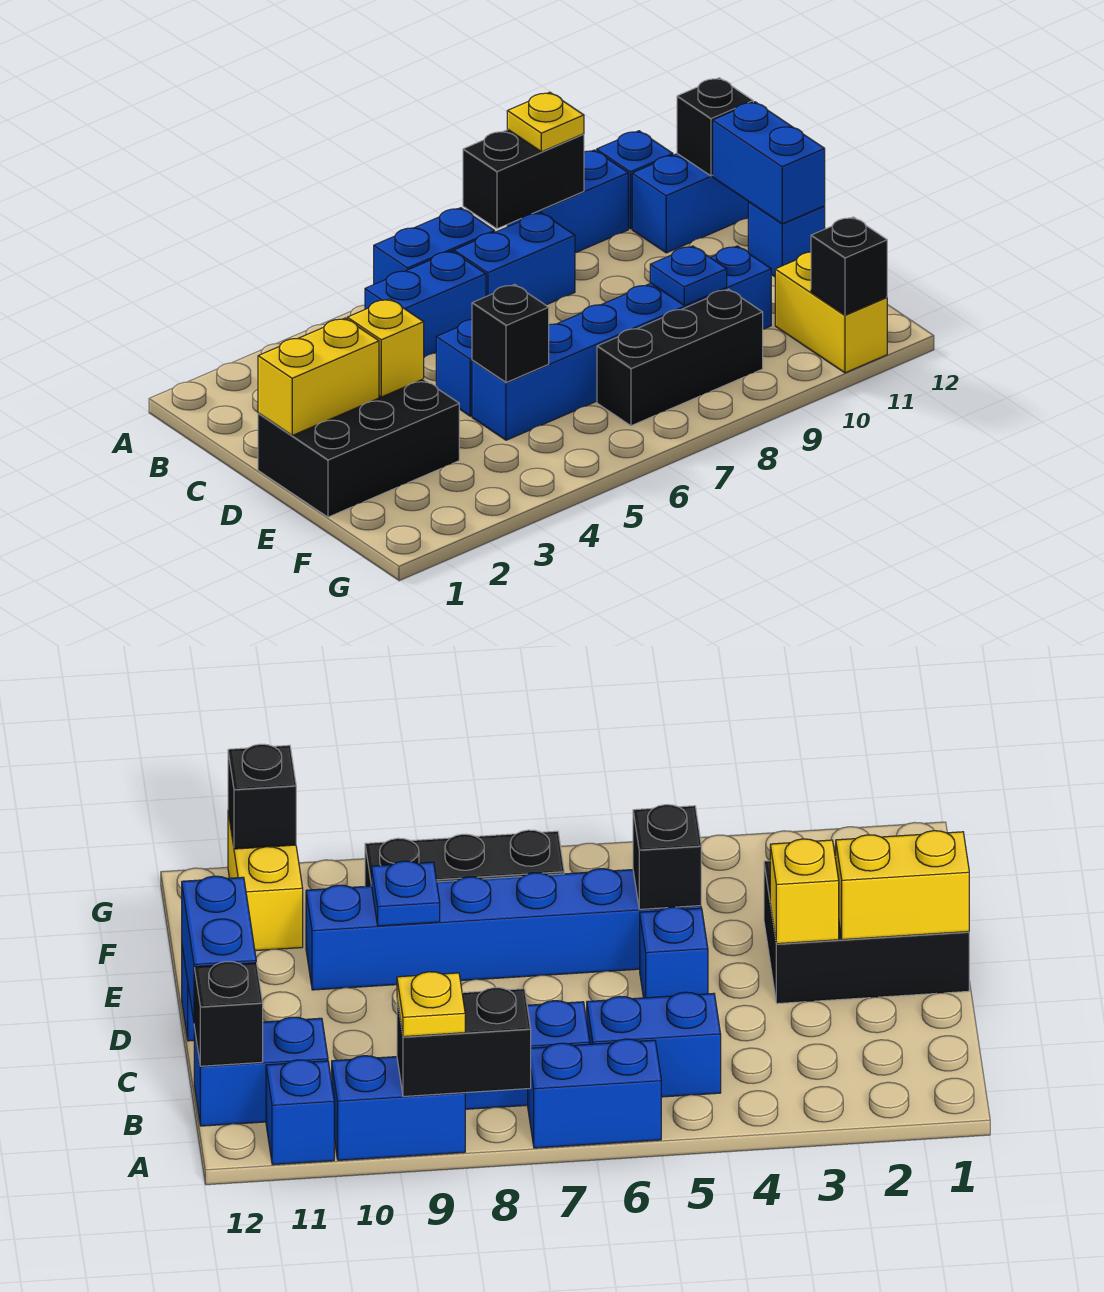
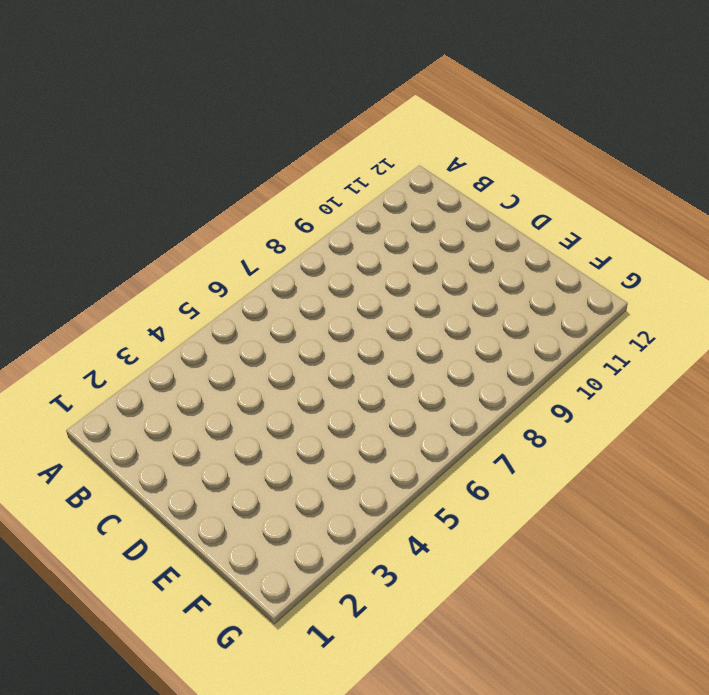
none -> blue 1x2 brick [374,208,495,284]
none -> blue 1x2 brick [507,150,628,253]
none -> blue 1x1 brick [597,131,673,229]

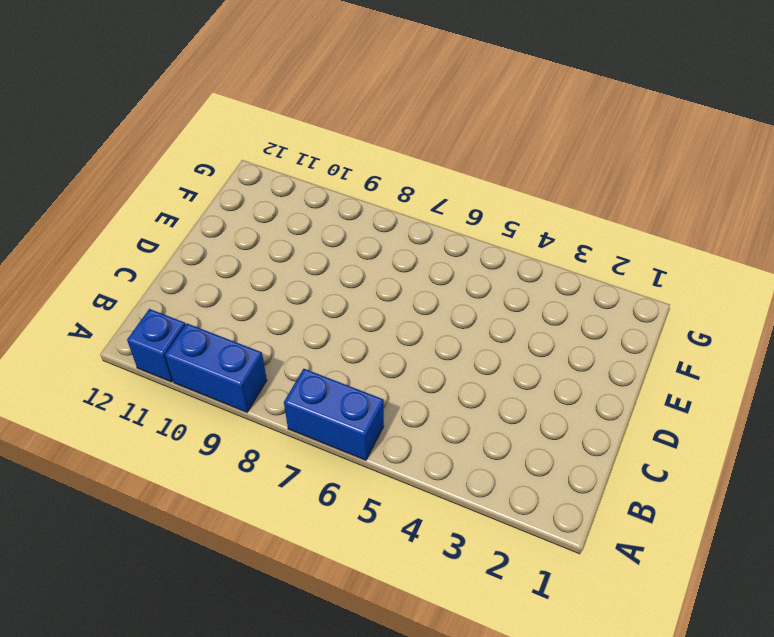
none -> blue 1x2 brick [365,251,486,357]
none -> blue 1x2 brick [454,213,575,305]
none -> blue 1x2 brick [632,154,749,253]

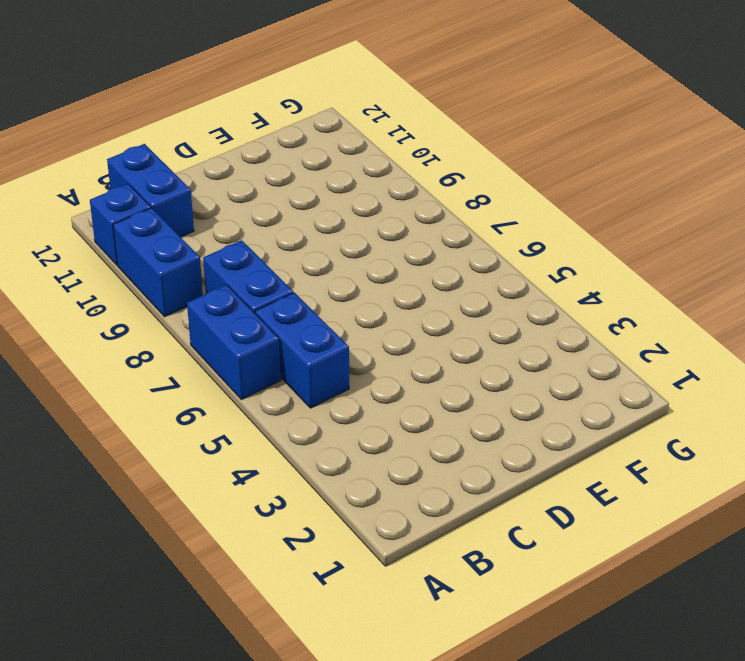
none -> black 2x3 brick [258,379,459,517]
none -> blue 1x1 brick [436,320,472,416]
none -> blue 1x1 brick [748,202,825,277]

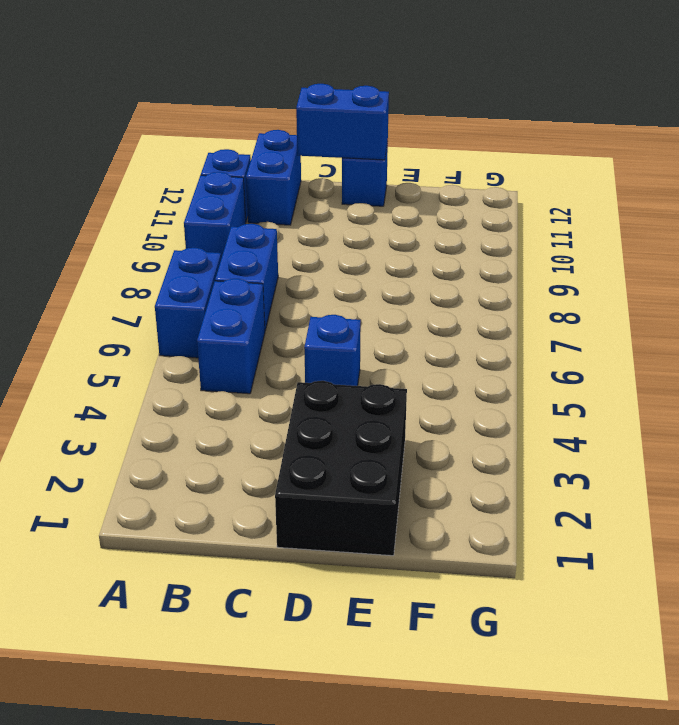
none -> blue 1x6 brick [472,246,771,440]
none -> black 1x3 brick [597,289,763,426]
none -> yellow 1x2 brick [775,252,887,373]

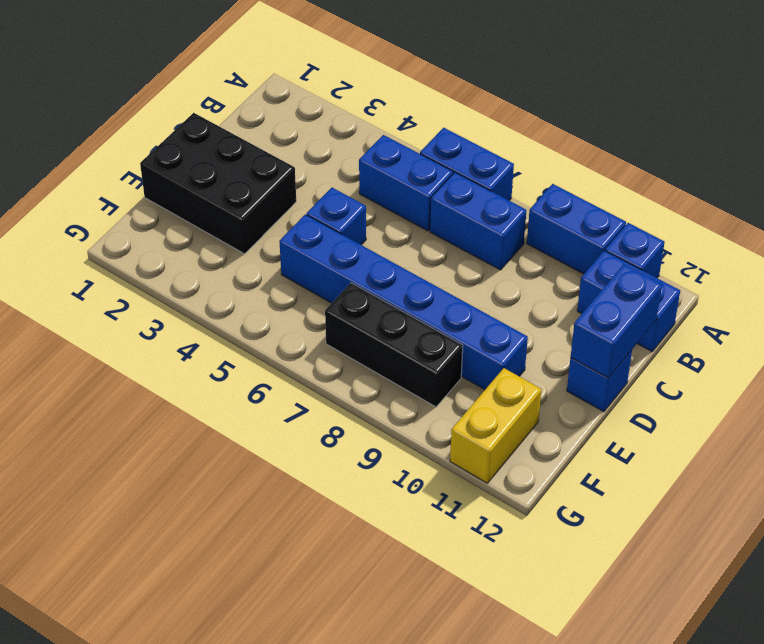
none -> black 1x2 brick [463,130,584,229]
none -> black 1x1 brick [677,78,753,176]
none -> yellow 1x2 brick [258,318,379,435]

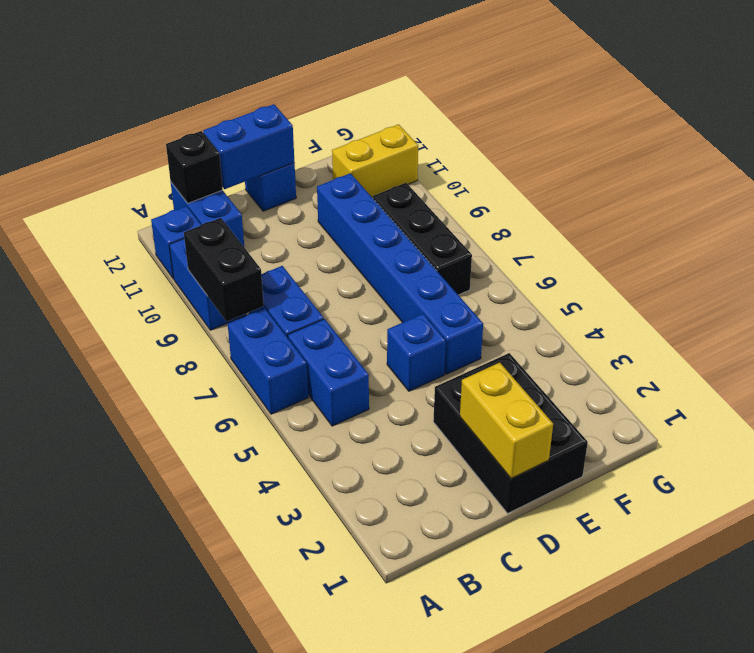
none -> yellow 1x1 brick [347,299,424,397]
none -> black 1x1 brick [472,285,549,383]
none -> blue 1x1 plate [650,246,727,306]

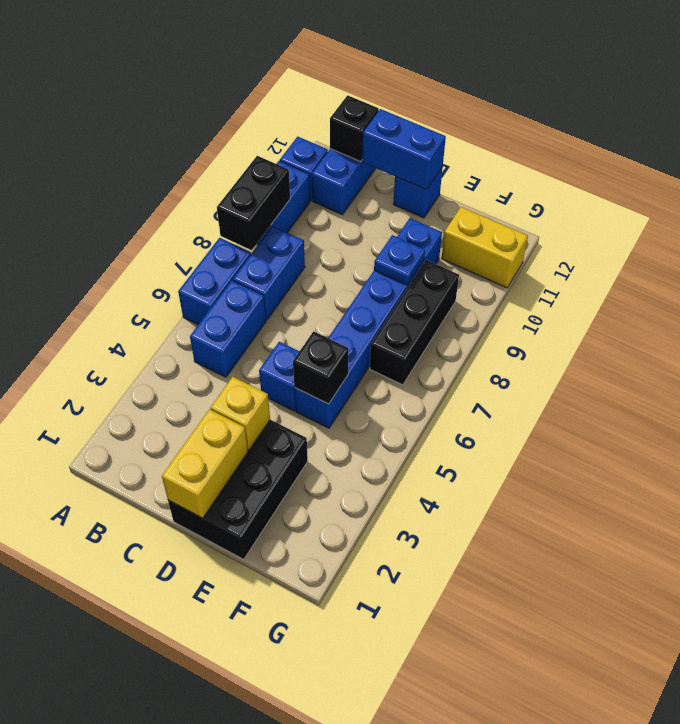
none -> black 1x1 brick [811,217,887,315]
none -> yellow 1x1 plate [507,92,584,152]

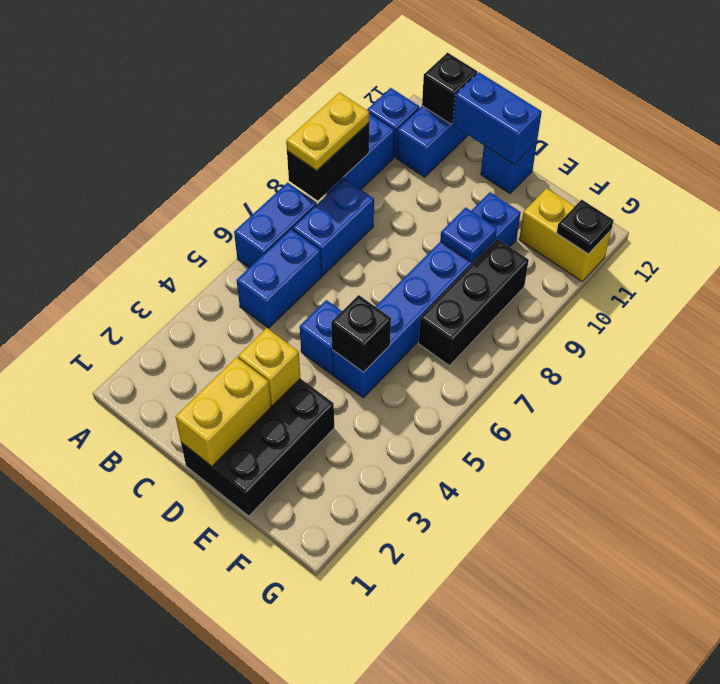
yellow 1x2 plate [286,92,369,171] -> yellow 1x1 plate [507,92,584,152]
black 1x1 plate [557,200,614,254] -> black 1x1 brick [811,217,887,315]

